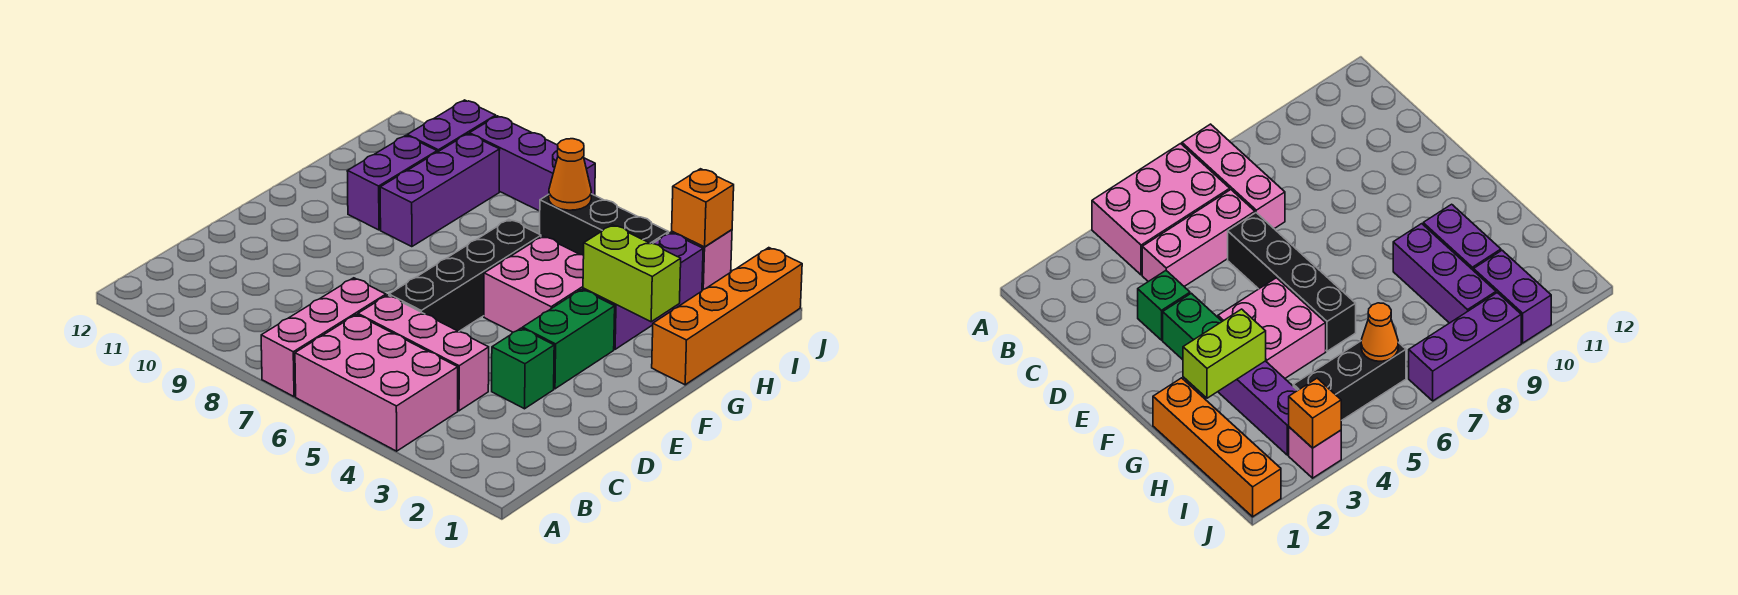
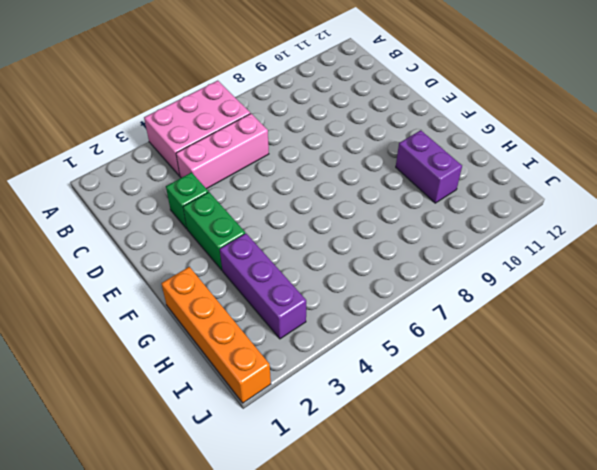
none -> pink 1x3 brick [261,278,386,397]
none -> black 1x4 brick [389,219,541,331]
none -> pink 2x2 brick [484,236,584,332]

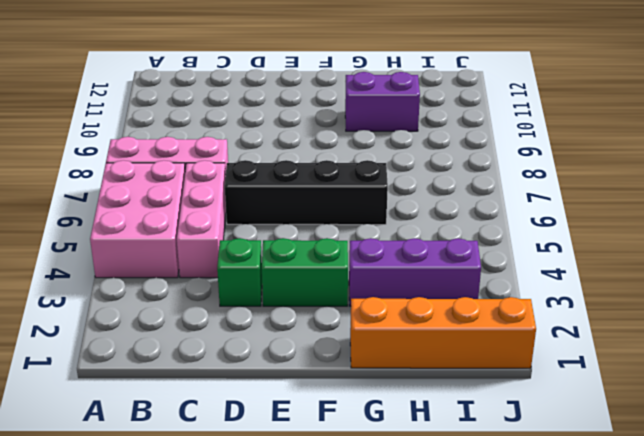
none -> pink 2x2 brick [484,236,584,332]
none -> purple 1x3 brick [380,134,500,247]
none -> black 1x3 brick [540,194,669,255]

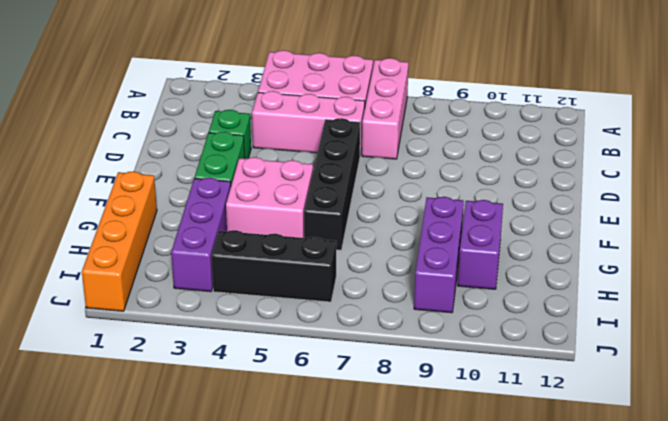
none -> purple 1x2 brick [407,100,496,152]
none -> pink 1x1 brick [672,230,732,290]
none -> purple 1x3 brick [470,116,595,211]

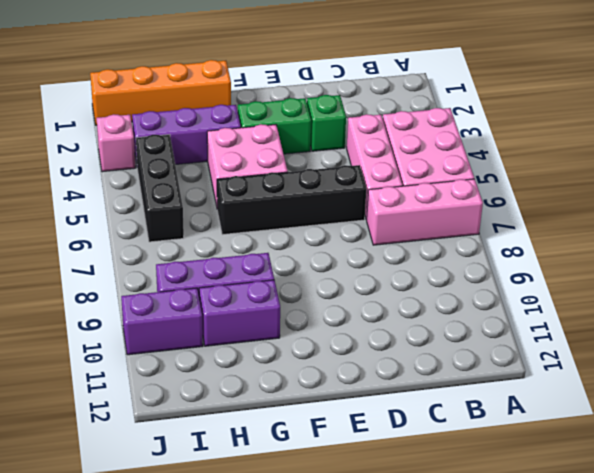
none -> purple 1x3 brick [470,116,595,211]
none -> lime 1x2 brick [583,225,681,322]
none -> orange 1x1 cone [549,139,591,210]

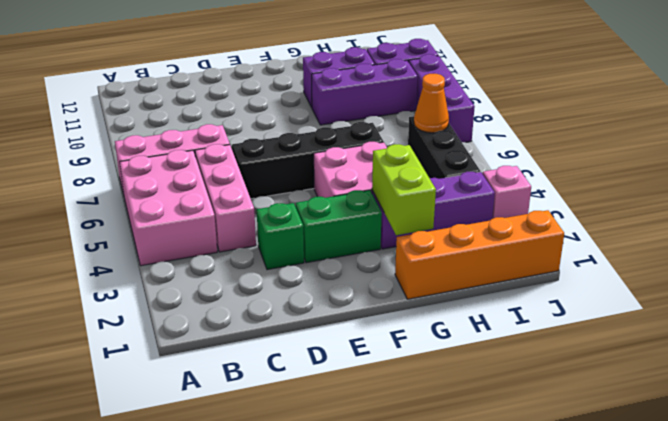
none -> orange 1x1 brick [672,169,734,247]

